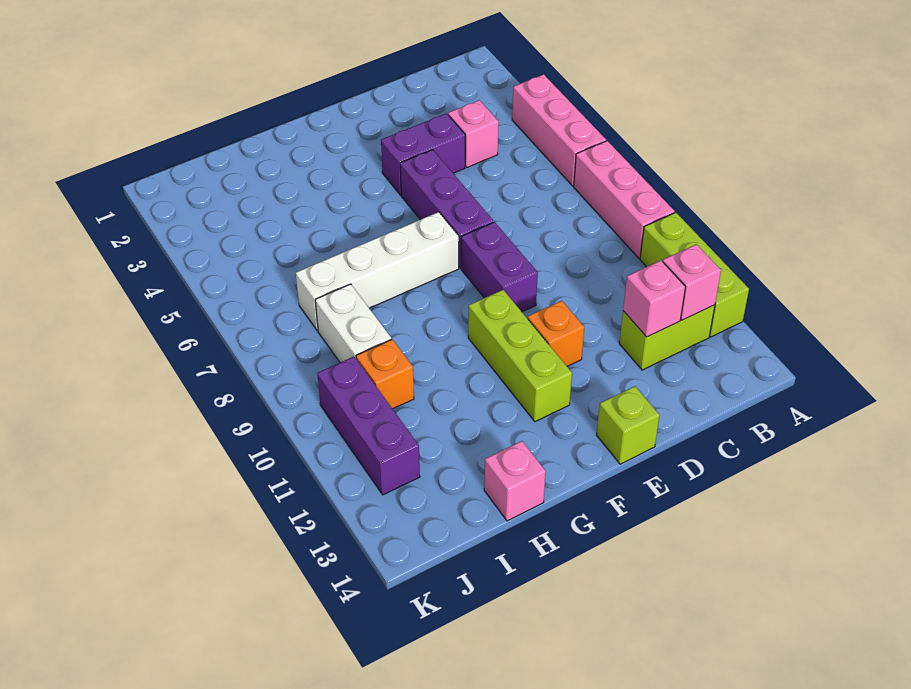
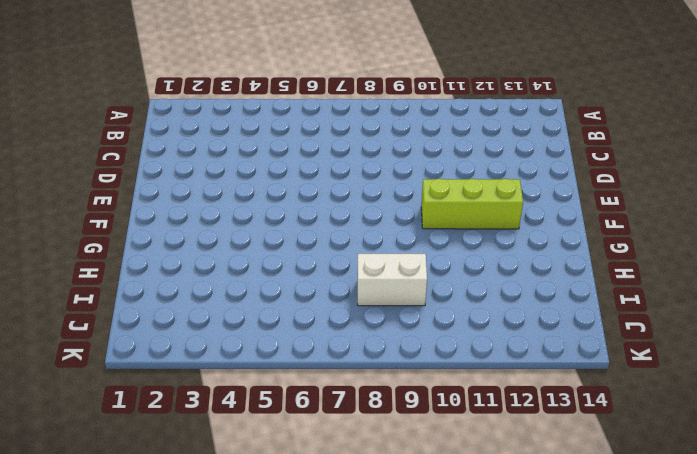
none -> pink 1x3 brick [512,74,606,186]
none -> pink 1x3 brick [574,141,675,258]
none -> lime 1x3 brick [640,213,749,337]

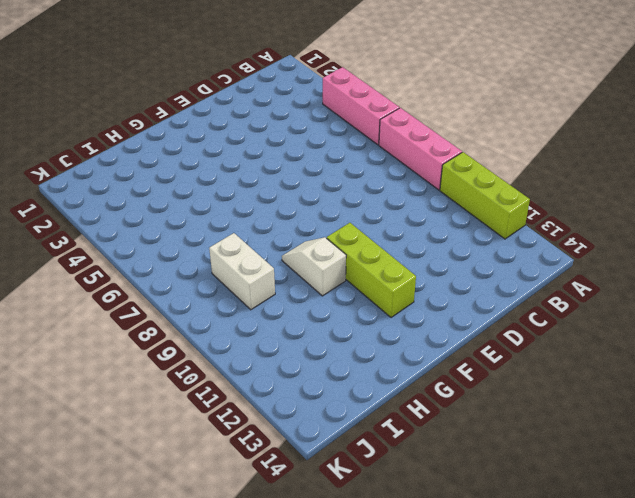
white 1x2 slope [282,237,346,296] -> none
none -> lime 1x2 brick [619,305,715,370]
none -> pink 1x1 brick [448,100,499,167]
none -> purple 1x2 brick [381,113,465,195]

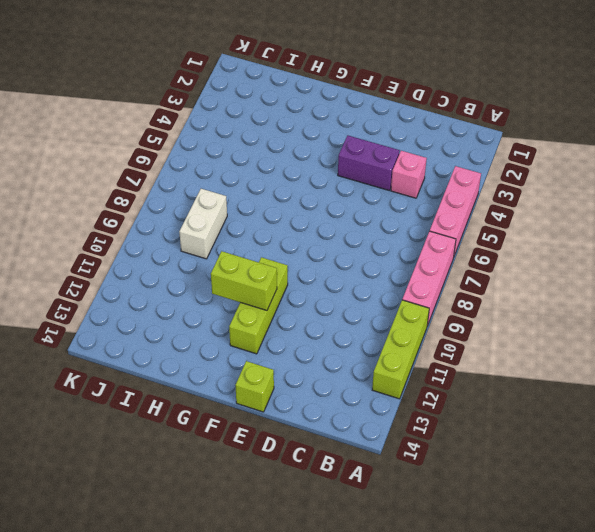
lime 1x2 brick [211,251,277,310] -> lime 1x2 brick moved to [619,305,715,370]
none -> purple 1x3 brick [400,150,494,268]
none -> purple 1x2 brick [461,222,538,312]
none -> orange 1x1 brick [528,301,584,366]

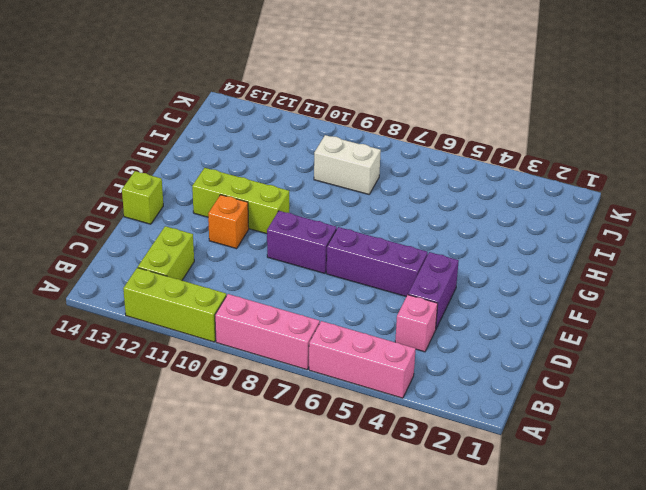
none -> white 1x4 brick [296,212,459,331]
none -> pink 1x1 brick [484,441,546,521]
none -> orange 1x1 brick [356,339,414,409]

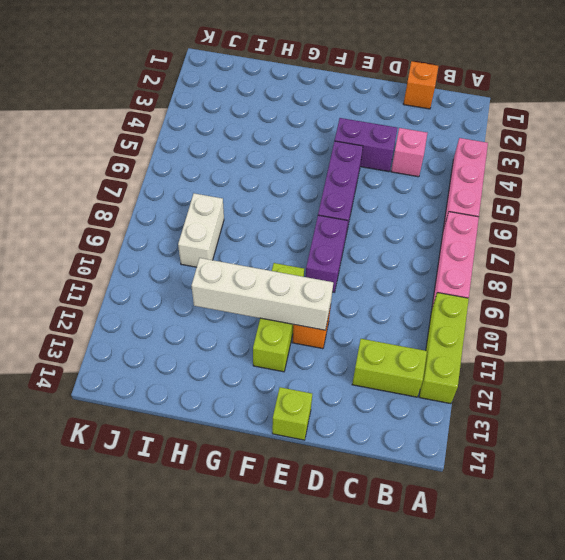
orange 1x1 brick [404,61,438,109] -> orange 1x1 brick moved to [356,339,414,409]
white 1x4 brick [191,258,333,330] -> white 1x4 brick moved to [296,212,459,331]
none -> pink 1x1 brick [484,441,546,521]
none -> purple 1x3 brick [317,357,420,495]
none -> pink 1x1 brick [663,244,721,320]

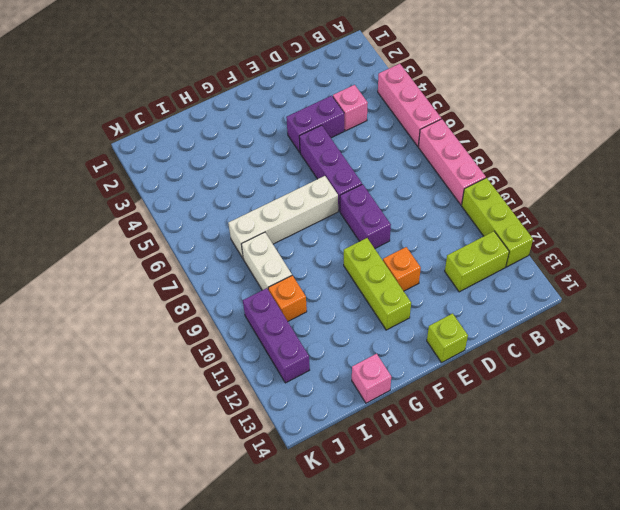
none -> pink 1x1 brick [663,244,721,320]
none -> pink 1x1 brick [623,261,685,337]

